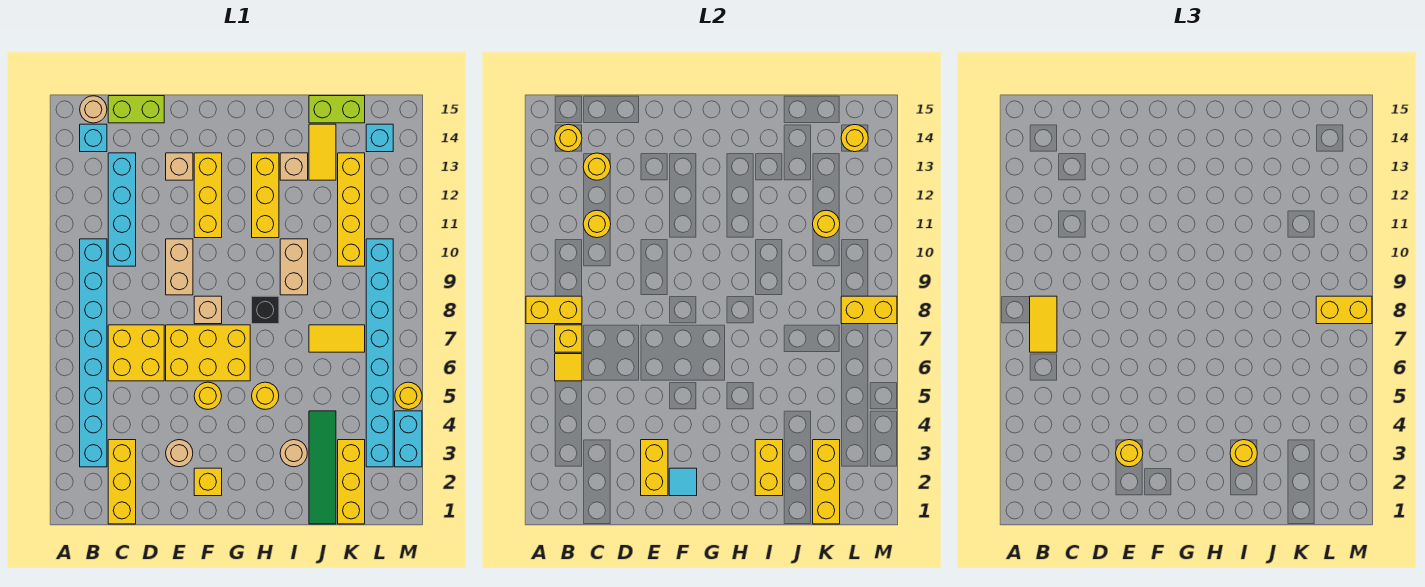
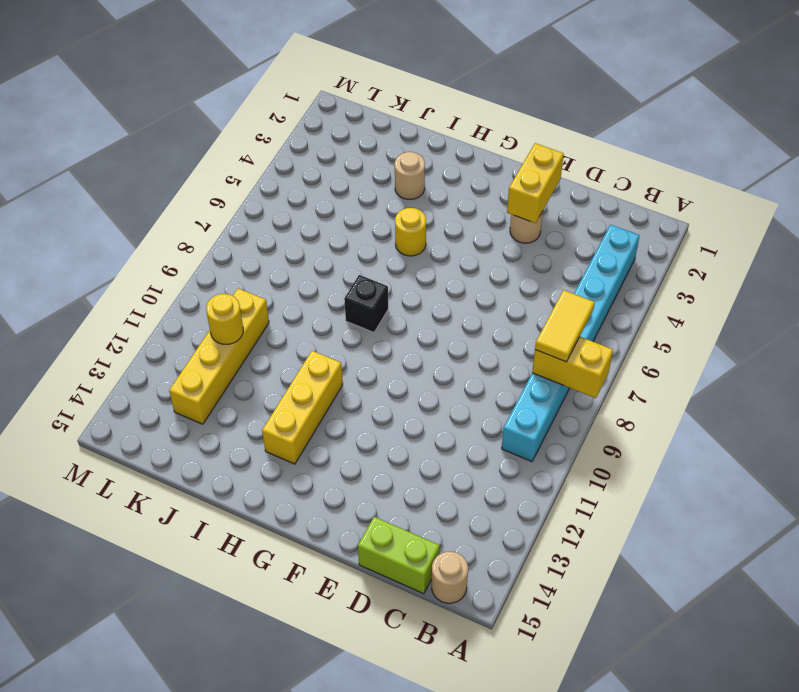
none -> cyan 1x1 brick [80,124,107,152]
none -> yellow 1x3 brick [108,440,136,524]
none -> yellow 2x2 brick [108,325,164,381]
none -> cyan 1x4 brick [108,153,136,266]

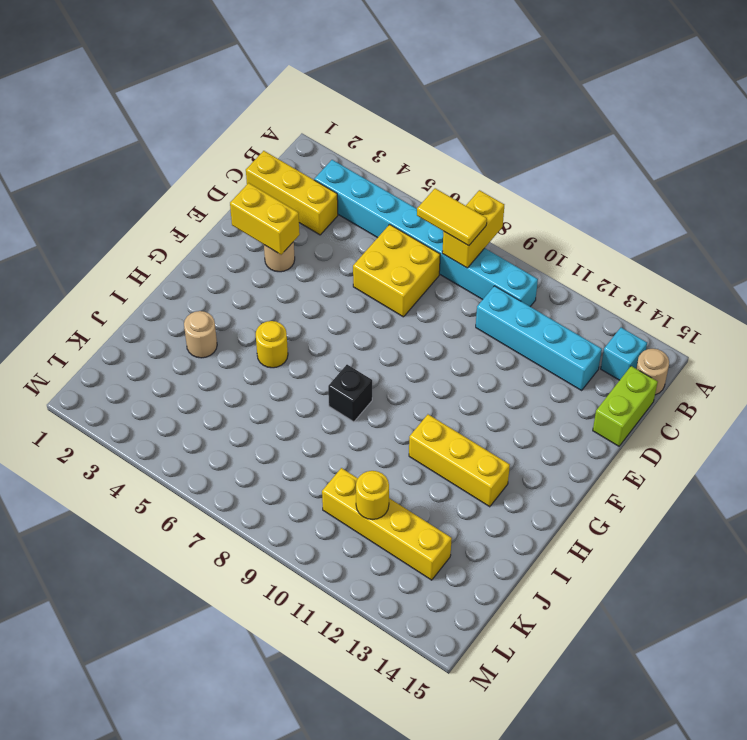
none -> yellow 2x3 brick [166,325,250,381]
none -> tan 1x2 brick [166,239,193,295]
none -> tan 1x1 brick [166,153,193,180]
none -> yellow 1x1 brick [194,468,222,496]

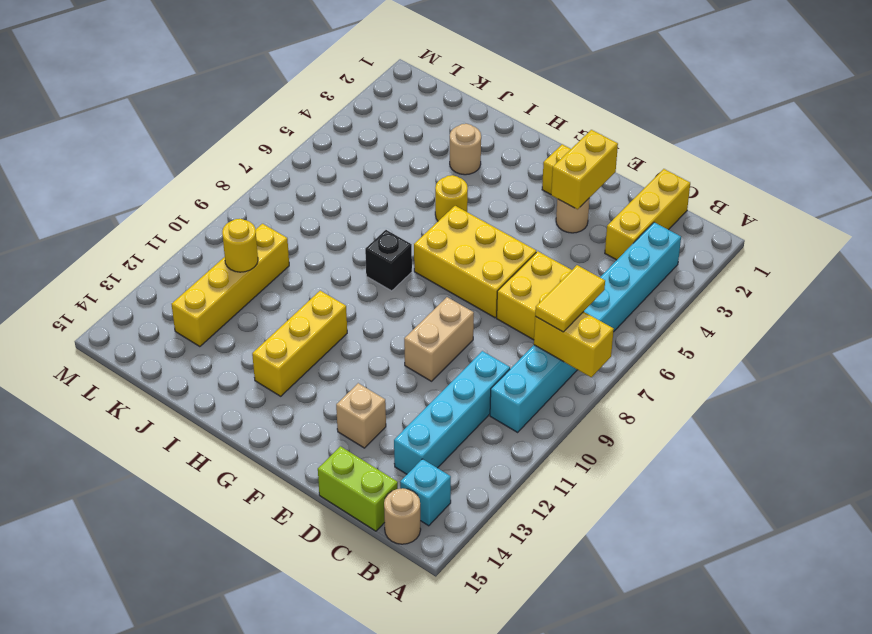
none -> yellow 1x1 round brick [194,382,222,409]
none -> tan 1x1 brick [194,296,222,324]
none -> yellow 1x3 brick [194,153,222,238]
none -> tan 1x2 brick [280,239,308,295]

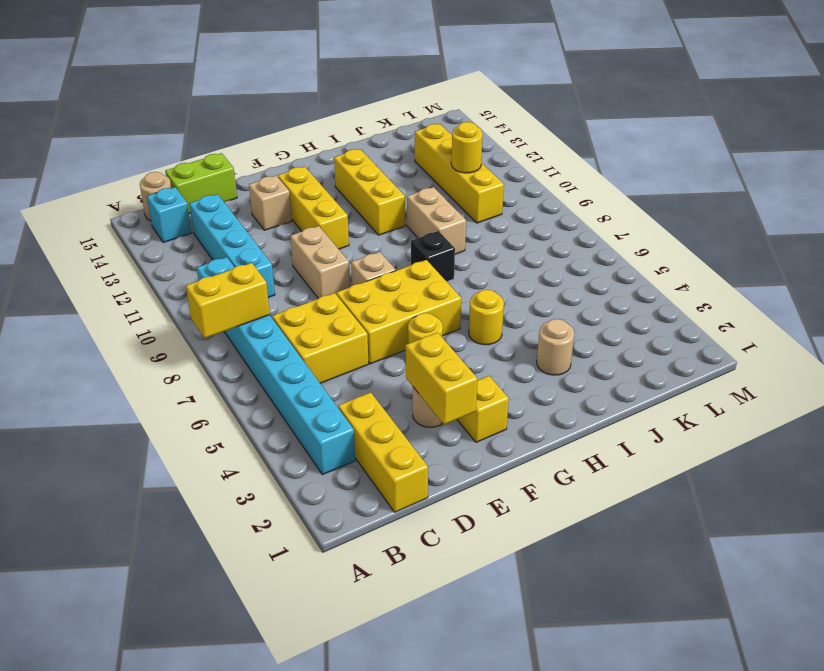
none -> tan 1x1 brick [280,153,308,180]
none -> green 1x4 tile [309,411,336,524]
none -> yellow 1x2 tile [309,325,365,352]
none -> yellow 1x2 tile [309,124,336,180]

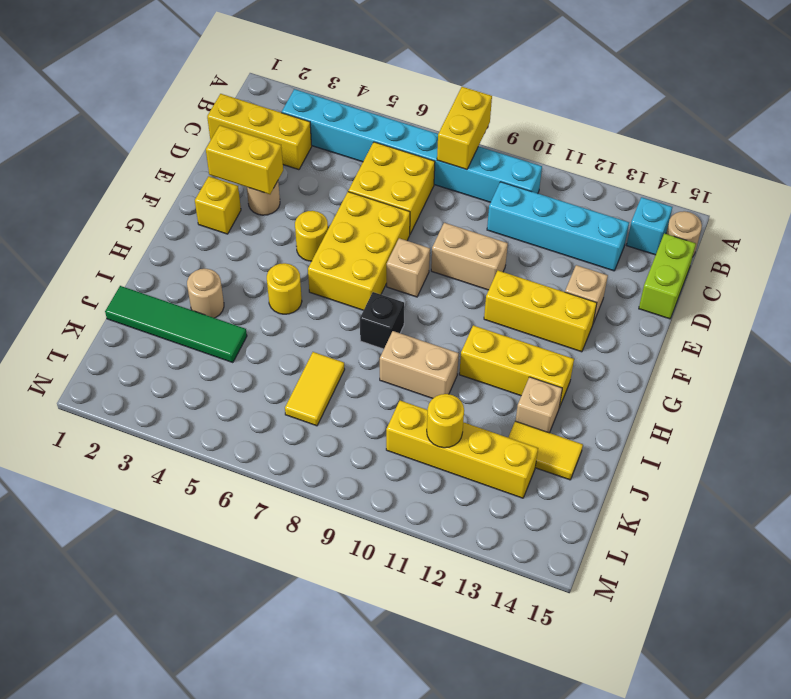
none -> lime 1x2 brick [309,96,365,123]
none -> yellow 1x3 brick [338,440,365,524]
none -> cyan 1x8 brick [366,239,393,467]
none -> cyan 1x1 brick [366,124,393,152]

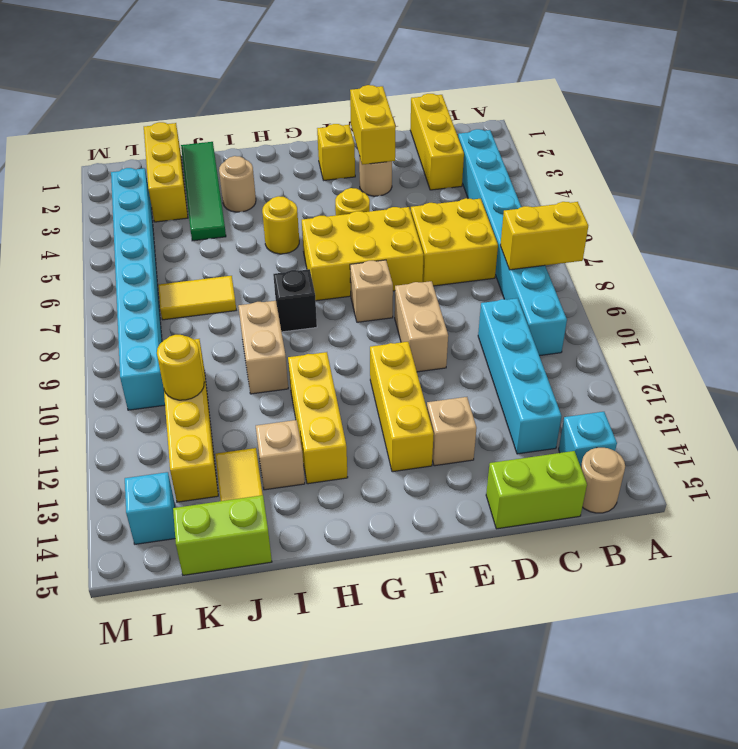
none -> cyan 1x2 brick [395,411,422,467]
none -> yellow 1x1 round brick [395,382,422,410]
none -> yellow 1x1 tile [555,354,582,381]
none -> yellow 1x1 brick [555,325,582,352]

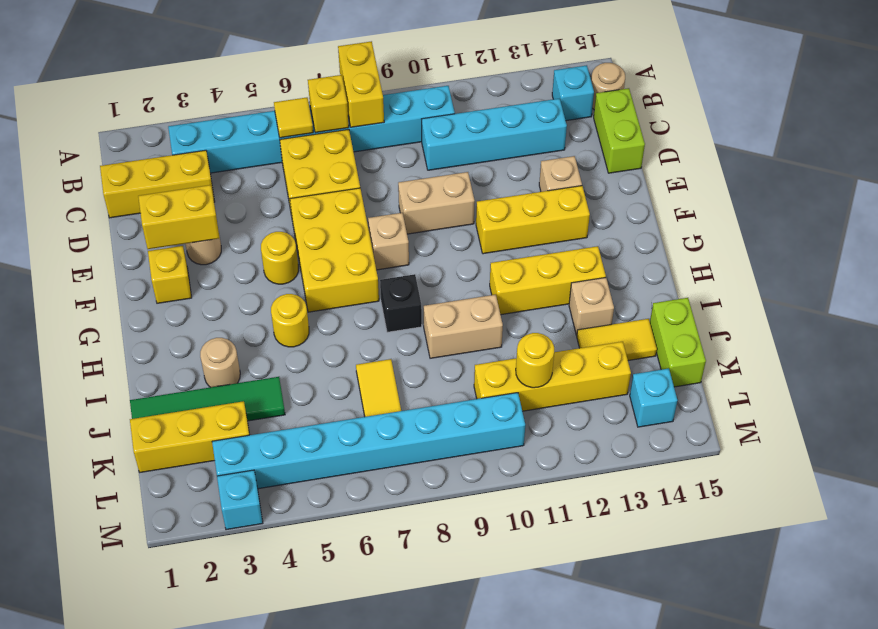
cyan 1x1 brick [217,470,263,530] -> cyan 1x2 brick [395,411,422,467]
none -> yellow 1x1 round brick [395,382,422,410]
none -> yellow 1x1 round brick [555,124,582,152]
none -> yellow 1x1 round brick [583,210,611,238]
none -> yellow 1x1 round brick [583,153,611,180]

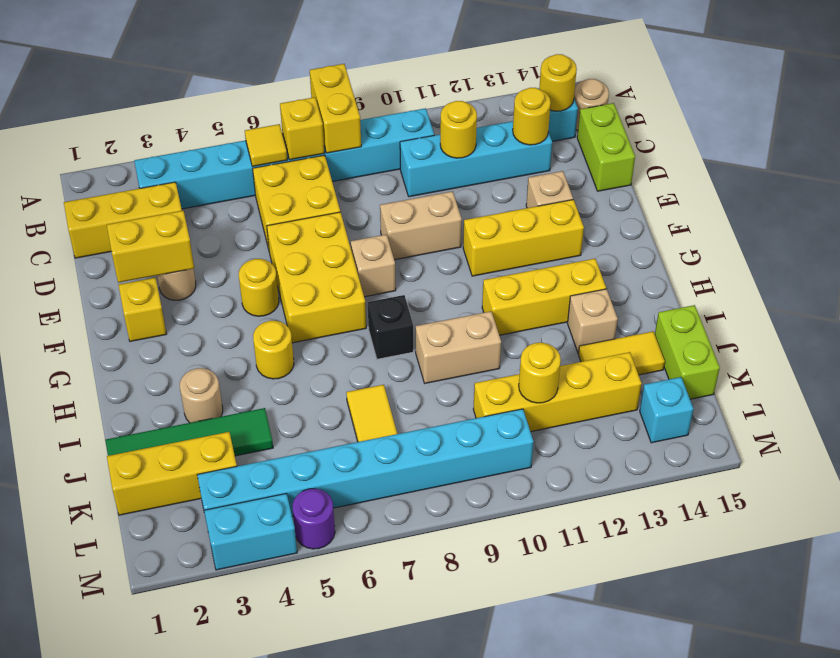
purple 1x1 round brick [293,489,335,549] -> yellow 1x1 round brick [395,382,422,410]
none -> cyan 1x1 tile [669,468,697,496]
none -> yellow 1x2 brick [755,440,783,496]
none -> yellow 1x3 brick [813,440,840,524]
none -> yellow 1x2 brick [841,296,897,324]

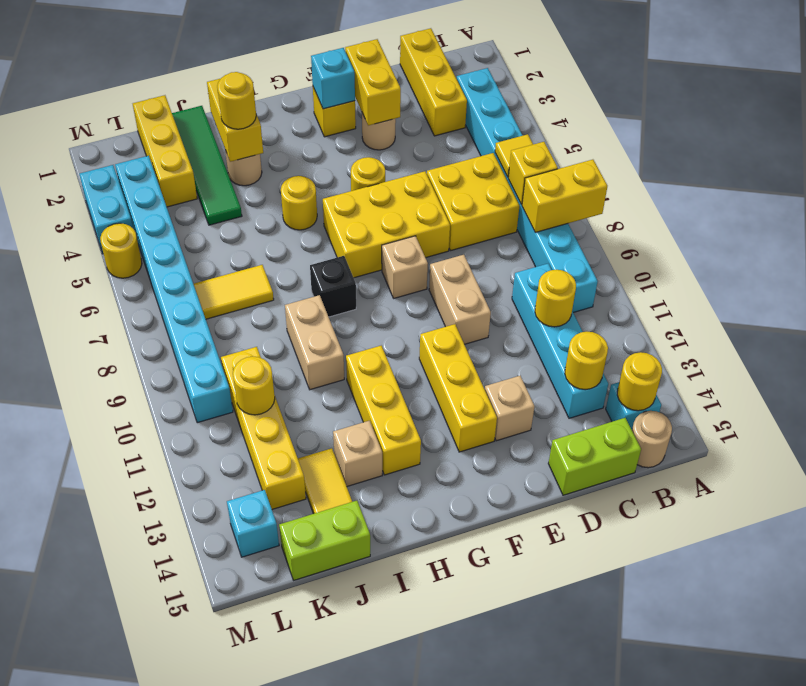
cyan 1x1 brick [311,48,355,109] -> cyan 1x1 tile [669,468,697,496]
none -> yellow 1x3 brick [813,440,840,524]
none -> yellow 1x2 brick [841,296,897,324]
none -> yellow 1x1 round brick [841,125,868,152]
none -> yellow 1x2 tile [1030,296,1057,352]

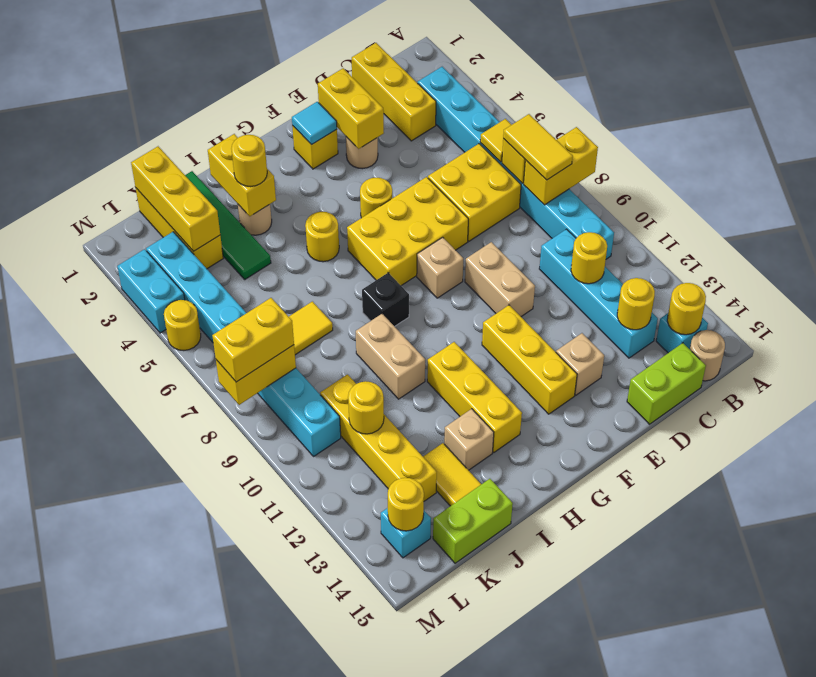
none -> yellow 1x1 round brick [1116,440,1143,467]

